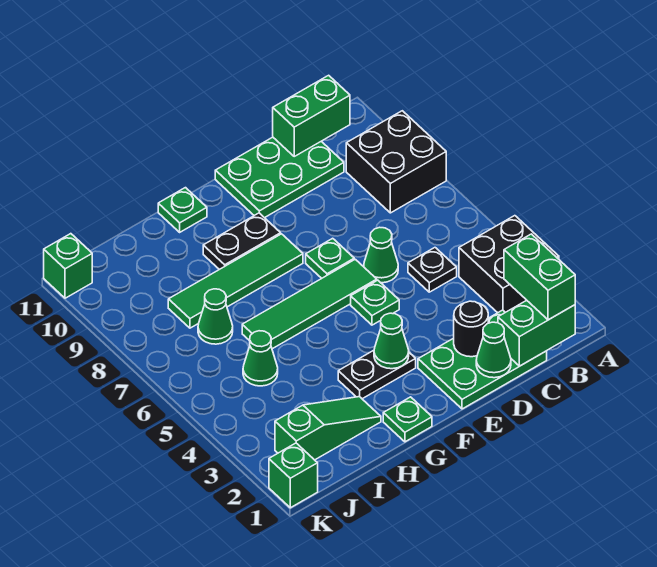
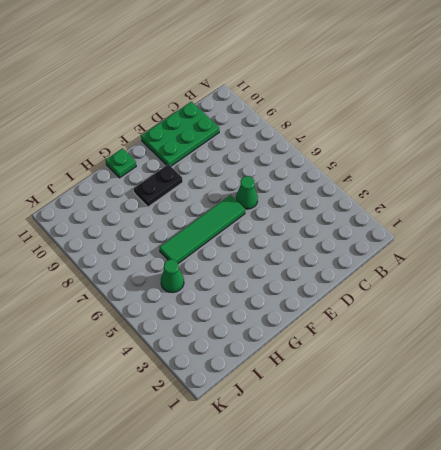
none -> black 2x2 brick [459,216,559,313]
none -> black 2x2 brick [346,111,446,213]
none -> green 2x3 plate [418,310,547,409]

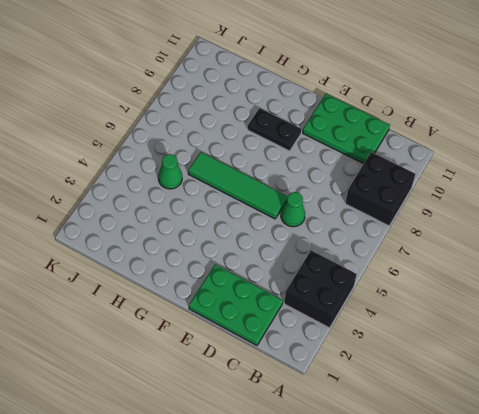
none -> black 1x1 plate [408,248,457,292]
none -> green 1x1 plate [351,280,399,325]
none -> green 1x1 plate [306,238,354,278]

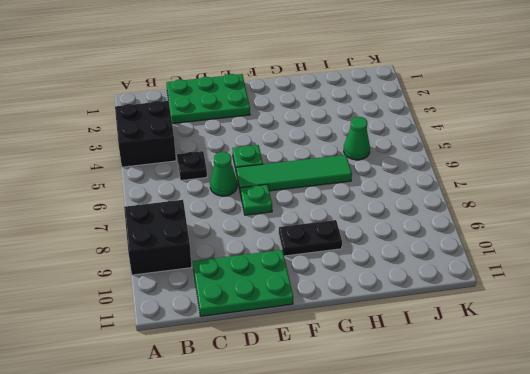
none -> black 1x2 plate [338,350,416,399]
none -> green 1x4 tile [168,234,303,328]
none -> green 1x1 plate [383,397,432,442]

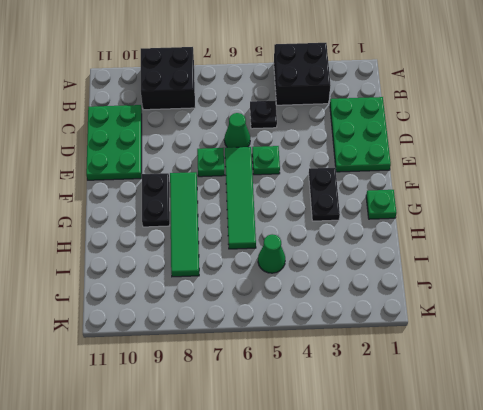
none -> green 1x1 plate [158,188,207,232]
none -> green 1x3 slope [275,397,381,460]
none -> green 1x1 cone [198,289,233,344]

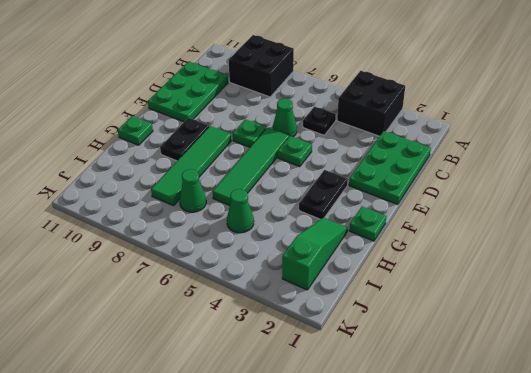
none -> green 1x1 brick [269,443,318,508]
none -> green 1x1 brick [44,234,92,298]
none -> green 1x2 brick [498,300,575,366]

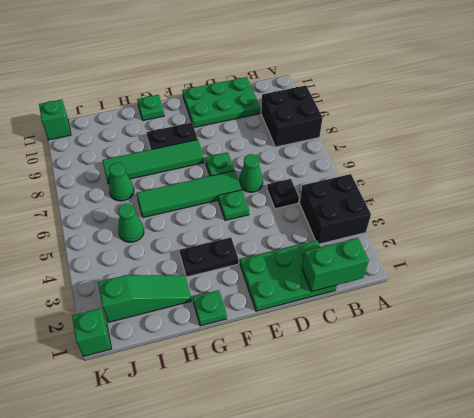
none -> green 1x2 brick [273,75,350,156]
none -> green 1x1 cone [476,322,511,378]
none -> black 1x1 round brick [454,301,488,357]

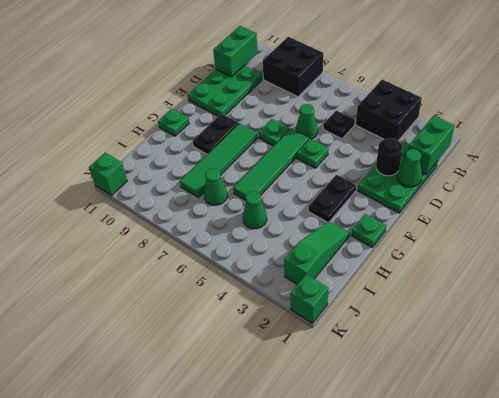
none -> green 1x1 cone [374,313,409,369]
none -> green 1x2 brick [504,234,575,320]

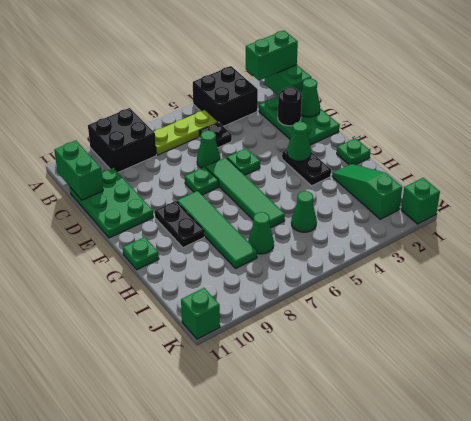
lime 1x3 plate [154,110,218,155] -> none

